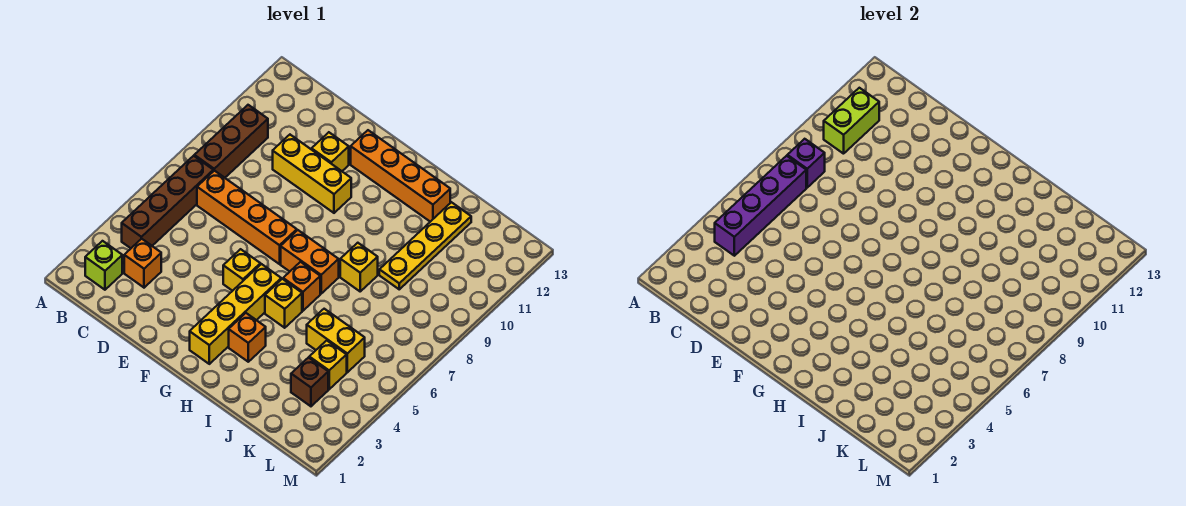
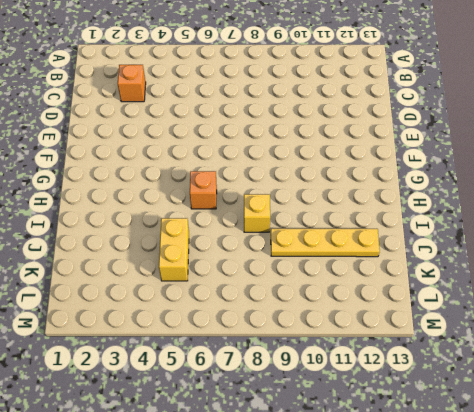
none -> lime 1x1 brick [85,241,122,290]
none -> brown 1x4 brick [122,156,213,248]
none -> brown 1x3 brick [194,105,268,178]

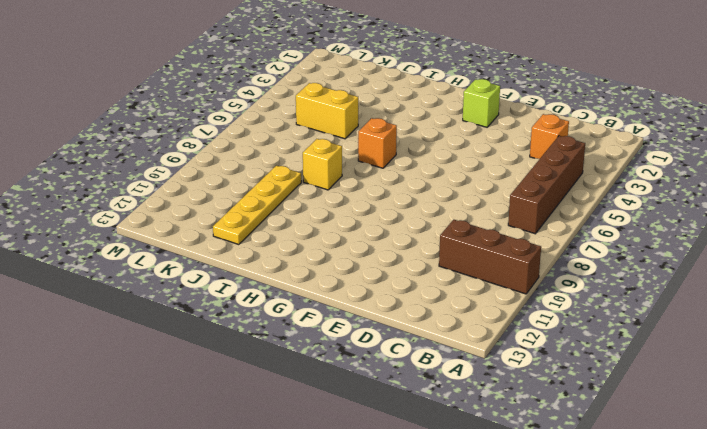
brown 1x3 brick [439,219,541,294] -> brown 1x3 brick turned to [194,105,268,178]
lime 1x1 brick [463,79,500,127] -> lime 1x1 brick moved to [85,241,122,290]
none -> orange 1x4 brick [197,171,297,264]
none -> yellow 1x3 brick [273,135,351,213]
none -> yellow 1x1 brick [312,132,349,171]

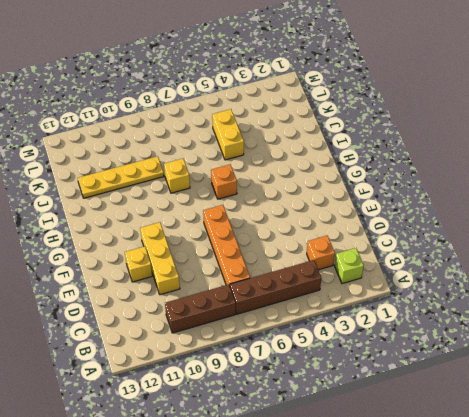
none -> yellow 1x1 brick [223,249,260,291]
none -> orange 1x4 brick [351,130,450,222]
none -> yellow 1x4 brick [190,264,281,364]

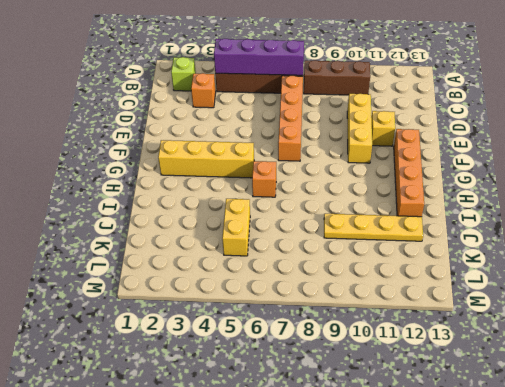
none -> yellow 1x1 brick [223,249,260,291]
none -> orange 1x2 brick [281,230,339,294]
none -> orange 1x1 brick [229,313,266,362]

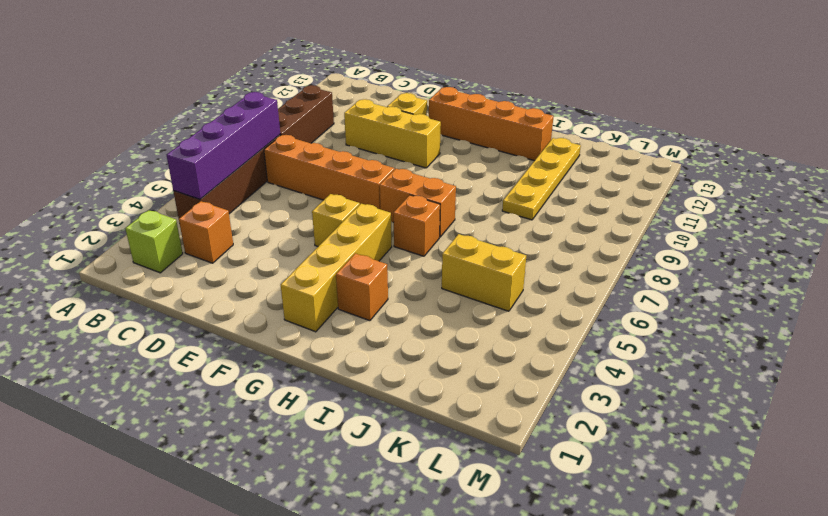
none -> yellow 1x1 brick [265,279,302,328]
none -> yellow 1x1 brick [340,243,378,291]
none -> brown 1x1 brick [291,358,328,406]

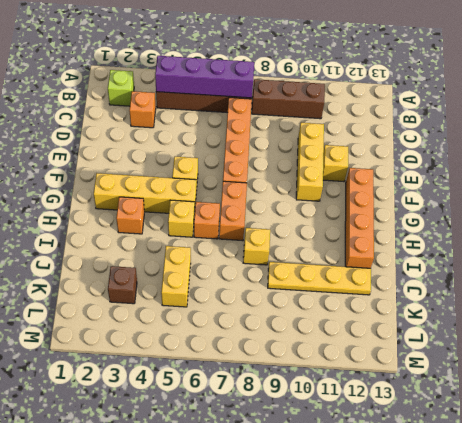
none -> yellow 1x1 brick [309,340,347,389]
none -> purple 1x1 brick [787,139,825,188]
none -> lime 1x2 brick [824,88,879,154]

